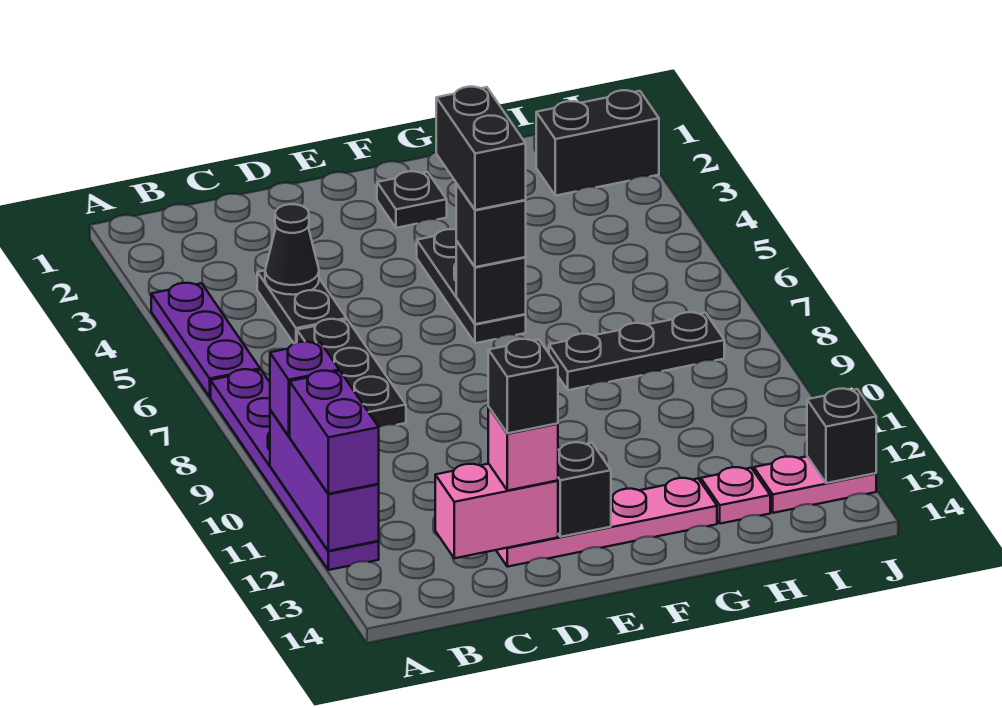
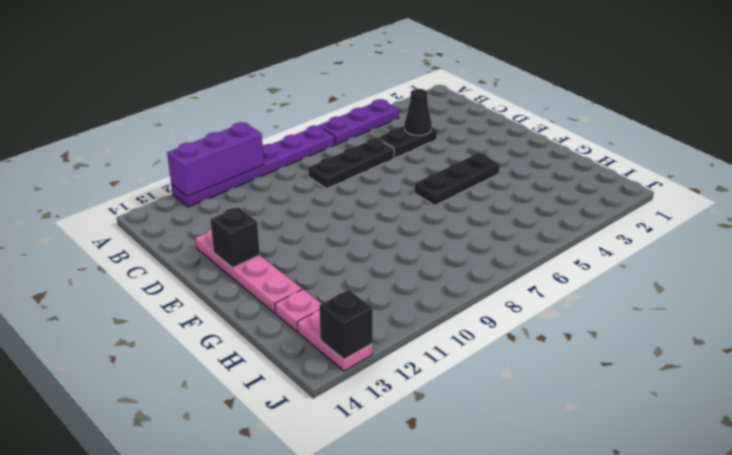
none -> black 1x1 plate [377,171,447,228]
none -> black 1x3 plate [549,312,724,390]
none -> black 1x2 brick [536,90,659,196]

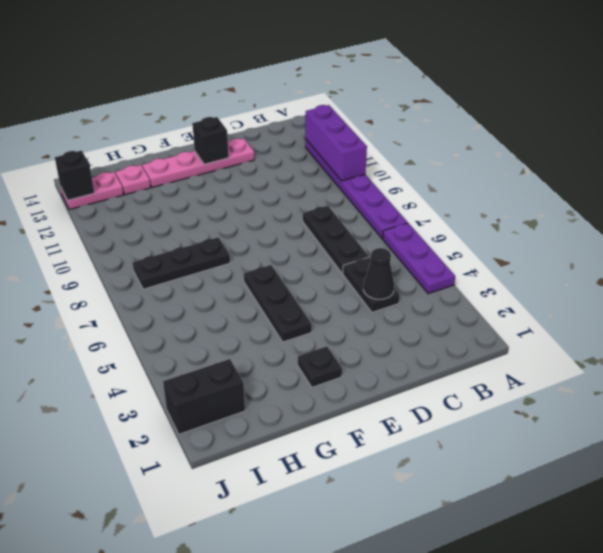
none -> pink 1x2 brick [435,464,558,558]
none -> black 1x1 brick [456,241,526,324]
none -> purple 1x1 brick [270,342,339,436]

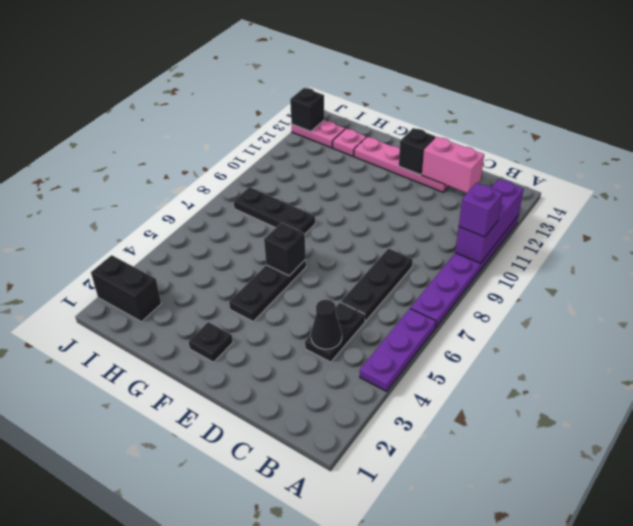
none -> purple 1x2 brick [290,371,379,494]
none -> pink 1x1 brick [488,407,558,491]
none -> black 1x1 brick [456,184,526,267]

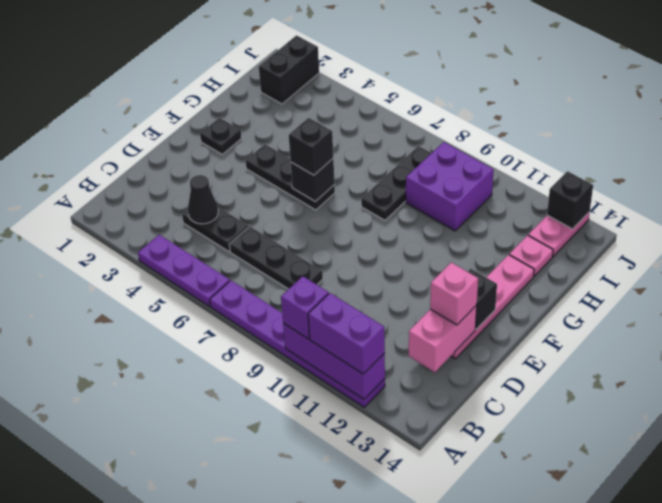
purple 2x2 brick [406,142,494,231] -> none
none -> black 1x1 brick [488,339,558,433]
none -> black 1x2 brick [436,87,526,210]

